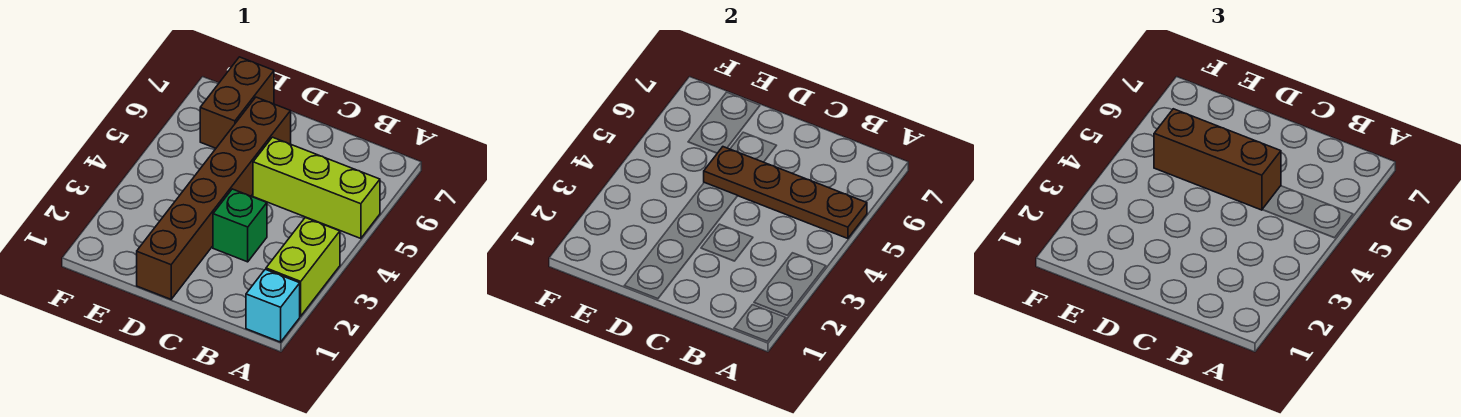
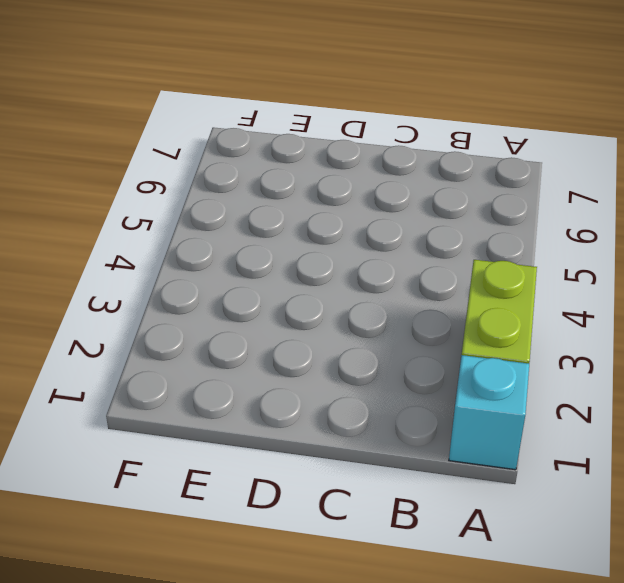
none -> lime 1x3 brick [253,137,380,239]
none -> green 1x1 brick [213,189,267,262]

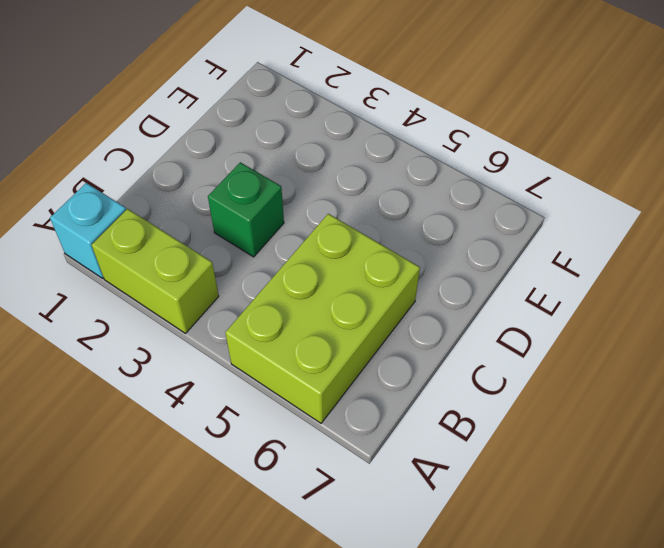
lime 2x3 brick [225,214,420,423] -> lime 1x3 brick [253,137,380,239]
none -> brown 1x6 brick [137,97,291,299]
none -> brown 1x2 brick [200,57,274,148]

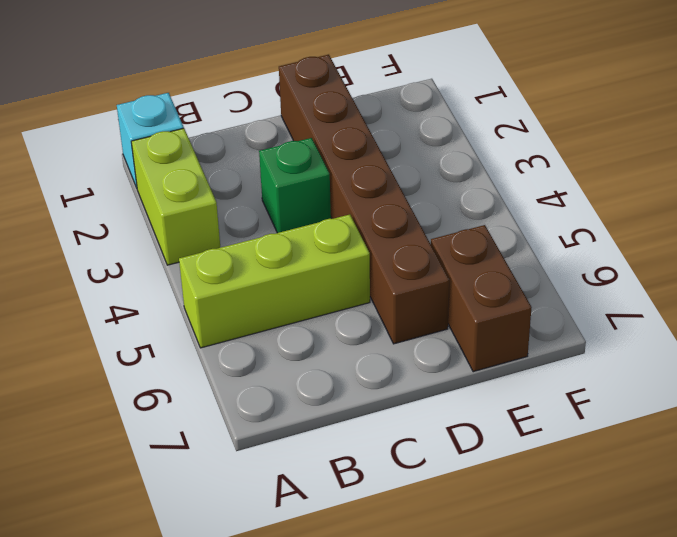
none -> brown 1x4 plate [704,147,867,239]
none -> brown 1x3 brick [1154,109,1281,210]

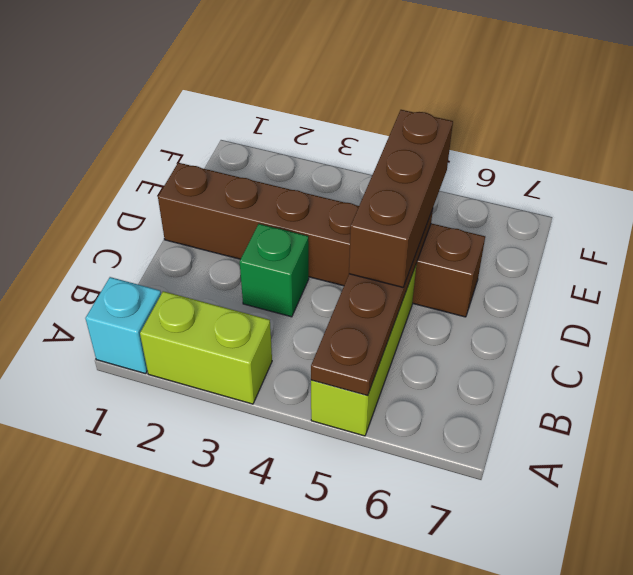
none -> brown 1x2 brick [200,57,274,148]

